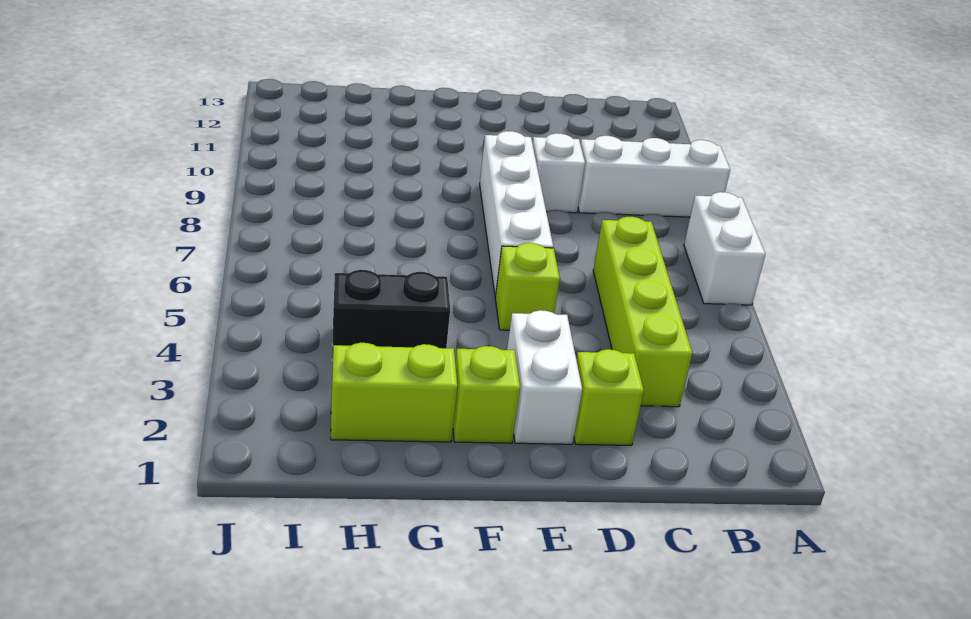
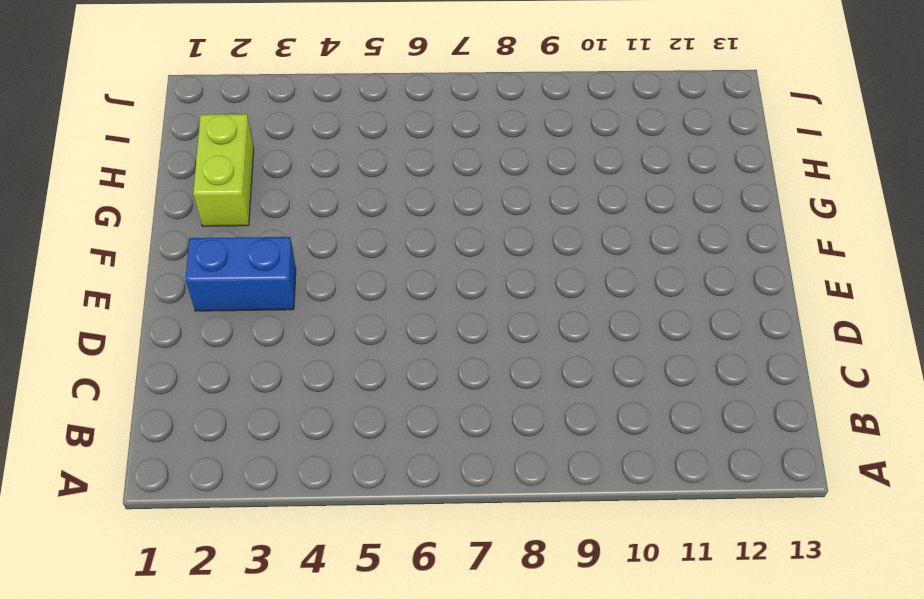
blue 1x2 brick [186,237,296,311] -> white 1x2 brick [507,310,582,444]
none -> white 1x2 brick [684,192,766,305]
none -> white 1x3 brick [578,136,730,217]

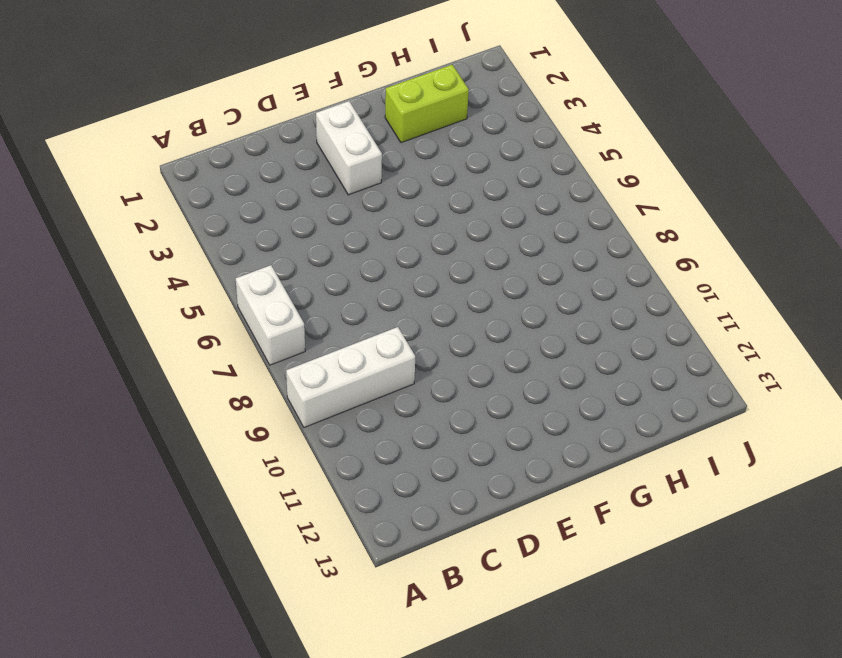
none -> lime 1x4 brick [593,217,692,407]
none -> lime 1x1 brick [574,349,644,445]

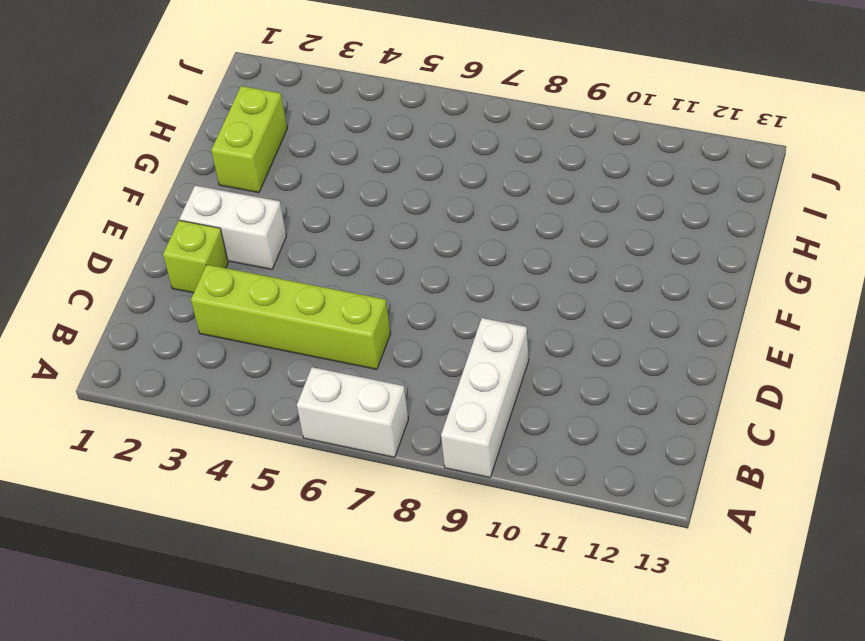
none -> white 1x1 brick [532,133,585,213]
none -> lime 1x1 brick [495,243,560,330]

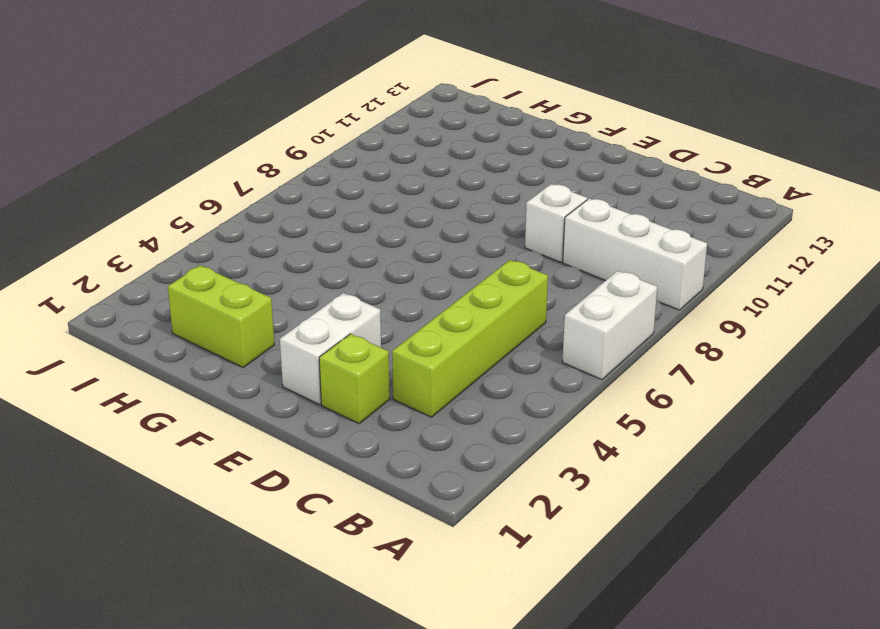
none -> lime 1x1 brick [495,243,560,330]
none -> white 1x4 brick [480,131,553,297]

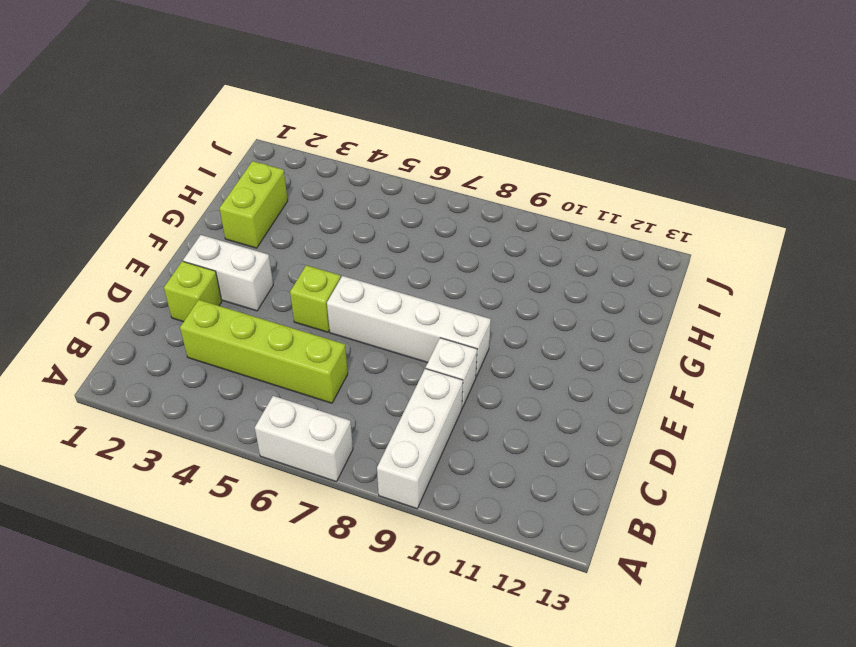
none -> lime 1x1 brick [453,346,520,443]
none -> black 1x2 brick [332,270,450,361]

